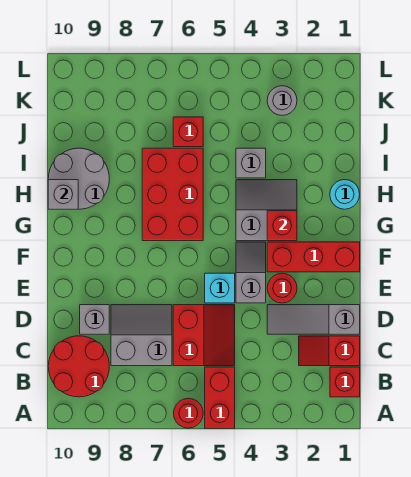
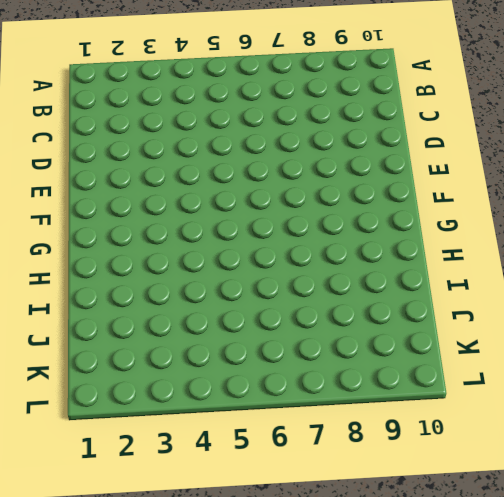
none -> red 1x2 brick [205,367,235,428]
none -> red 1x1 round brick [174,398,203,428]
none -> red 1x1 brick [330,367,360,397]

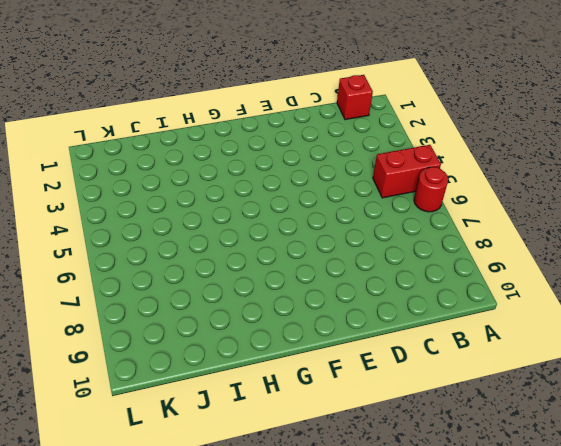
none -> red 2x2 round brick [48,336,109,397]
none -> red 1x2 slope [299,336,360,366]
none -> red 2x2 slope [173,305,235,366]

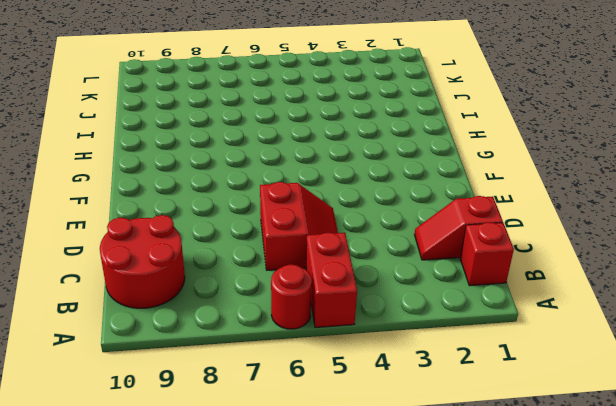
none -> grey 2x2 slope [111,305,172,366]
none -> grey 1x3 slope [267,305,360,334]
none -> grey 1x1 brick [80,305,109,334]

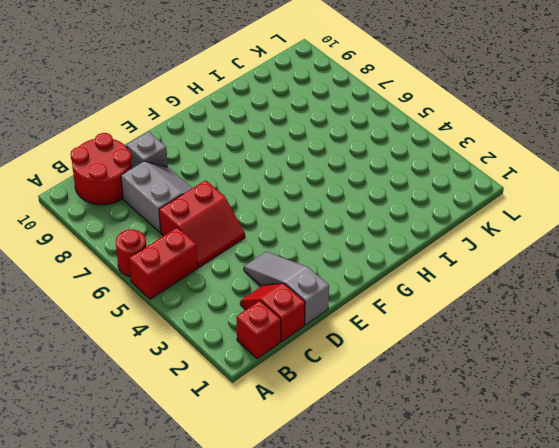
none -> red 1x1 round brick [267,273,297,303]
none -> grey 1x2 slope [236,242,266,303]
none -> cyan 1x1 brick [205,273,235,303]

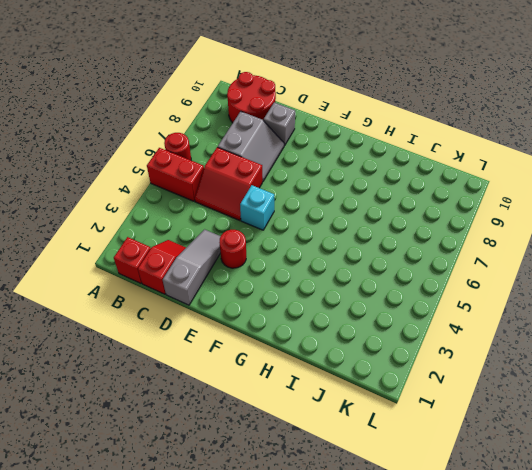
none -> grey 1x2 slope [236,242,266,303]
none -> red 1x3 brick [267,242,360,272]
none -> grey 2x2 slope [236,180,297,241]

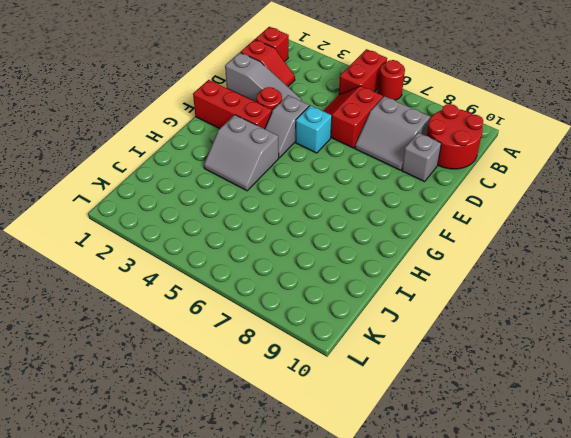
none -> red 2x3 brick [142,148,203,241]
none -> cyan 1x1 round brick [330,180,360,209]
none -> grey 2x2 round brick [48,148,109,209]

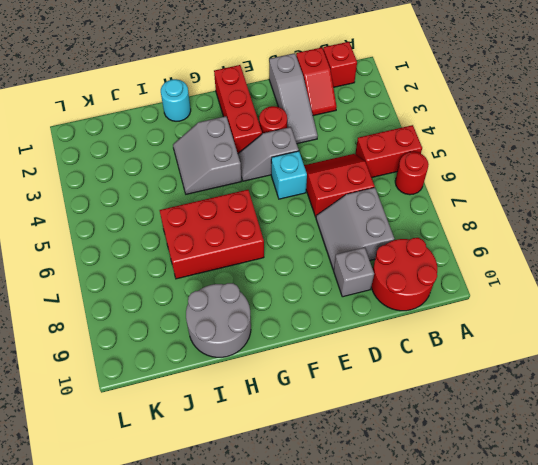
none -> grey 1x1 brick [236,148,266,178]
none -> red 1x1 brick [173,117,203,147]
none -> grey 1x1 round brick [267,86,297,115]

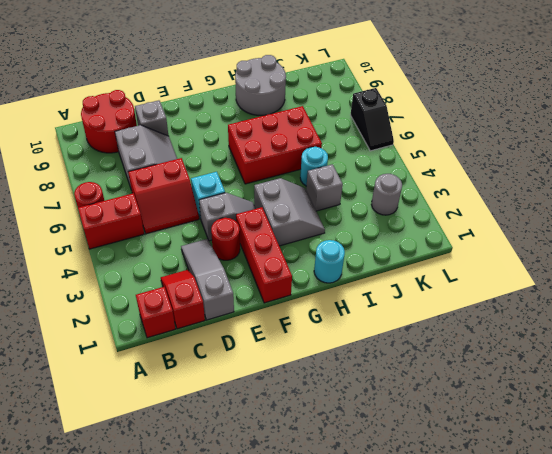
cyan 1x1 round brick [300,147,328,186] -> none
black 1x2 slope [350,88,394,151] -> none
none -> red 1x1 brick [173,117,203,147]
none -> red 1x1 brick [267,211,297,241]
none -> grey 1x1 brick [48,180,78,209]

